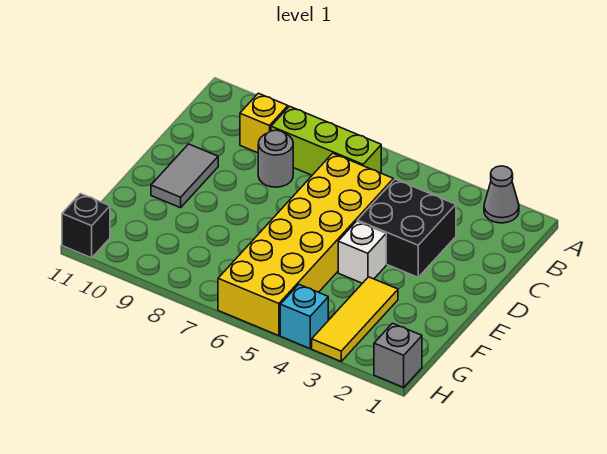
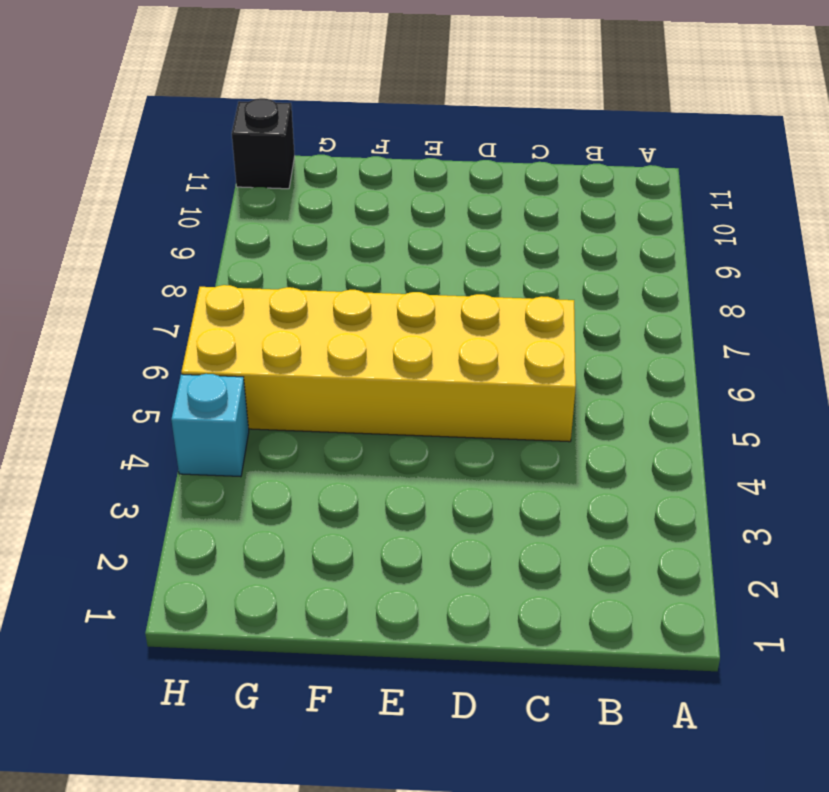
none -> grey 1x1 cone [484,166,519,223]
none -> lime 1x3 brick [271,106,381,175]
none -> yellow 1x1 brick [240,93,288,153]

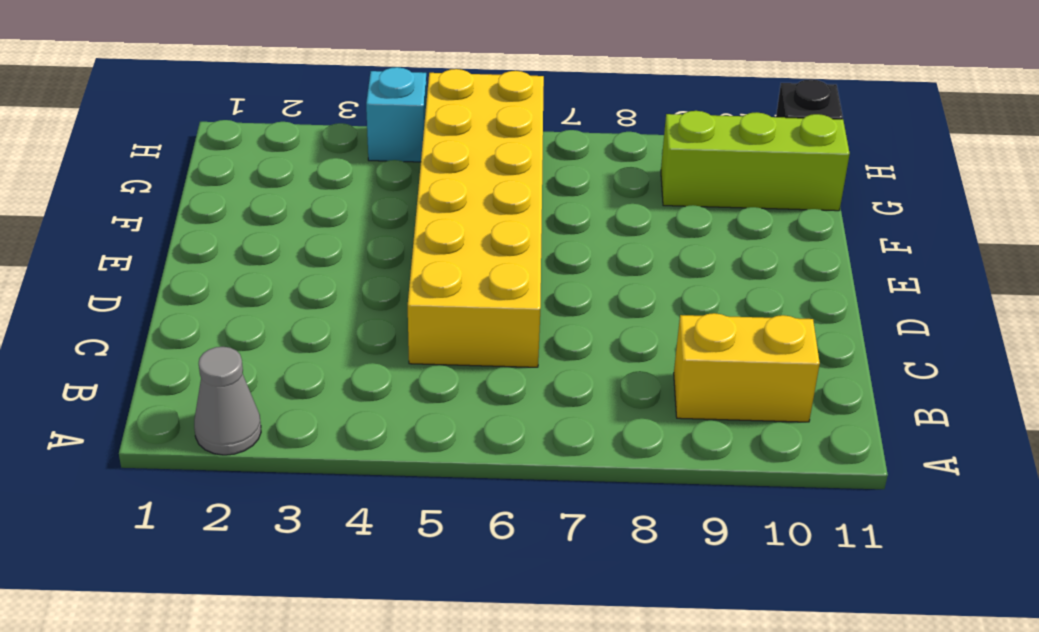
yellow 1x2 brick [674,313,820,422] -> yellow 1x1 brick [240,93,288,153]
lime 1x3 brick [661,111,850,211] -> lime 1x3 brick moved to [271,106,381,175]
none -> black 2x2 brick [357,179,456,277]
none -> grey 1x1 round brick [258,130,293,187]
none -> grey 1x2 tile [151,144,218,208]

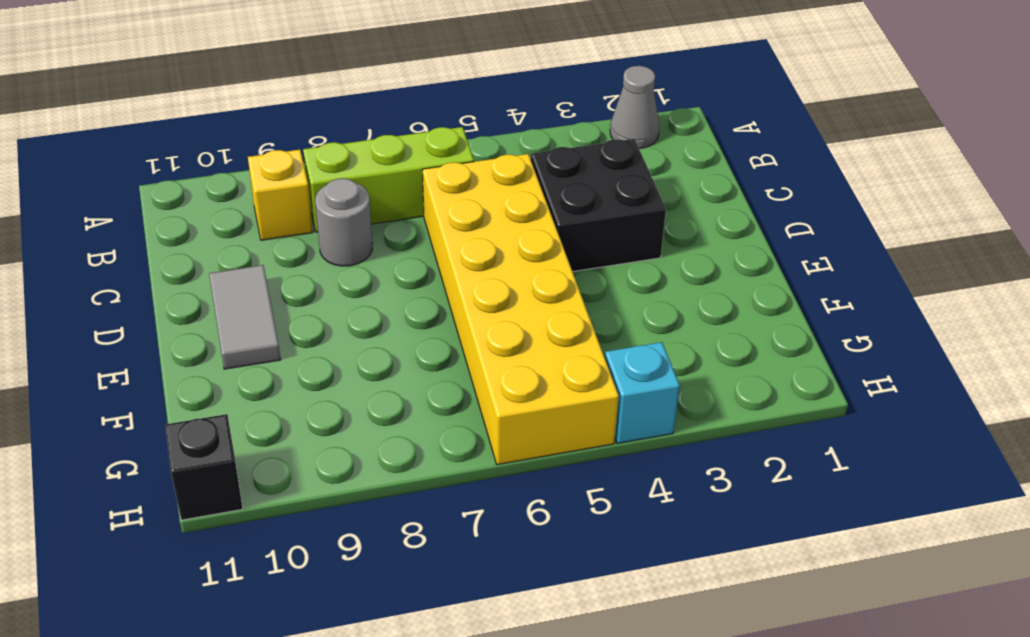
none -> white 1x1 brick [338,221,386,283]
none -> yellow 1x3 tile [312,277,398,361]
none -> grey 1x1 brick [374,323,422,387]

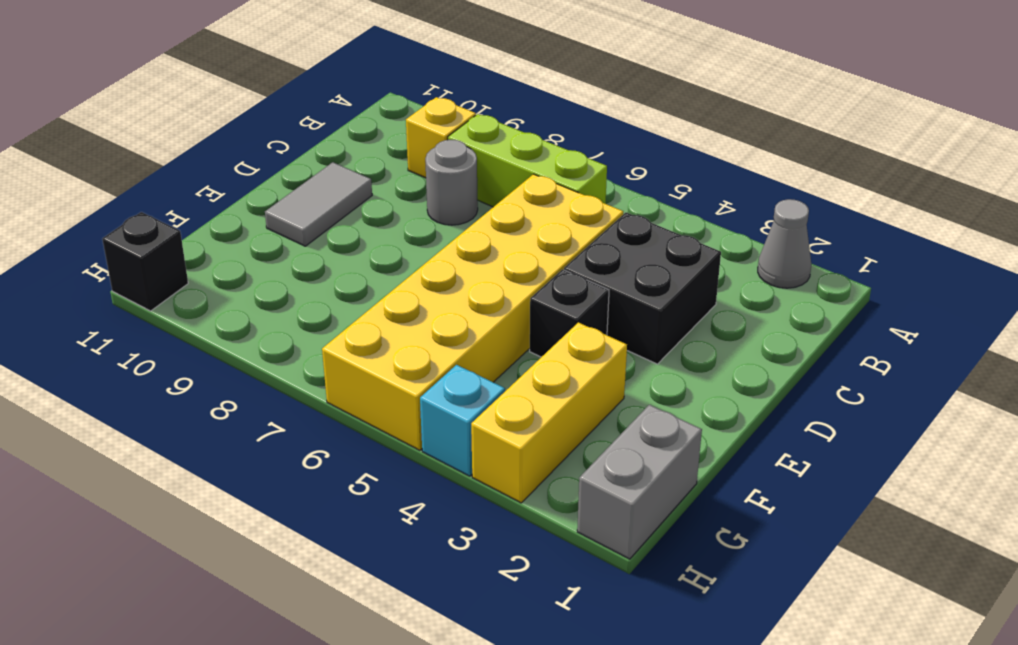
black 1x1 brick [530,269,609,357] -> white 1x1 brick [338,221,386,283]
yellow 1x3 brick [471,322,627,503] -> yellow 1x3 tile [312,277,398,361]
grey 1x2 brick [577,405,702,559] -> grey 1x1 brick [374,323,422,387]

